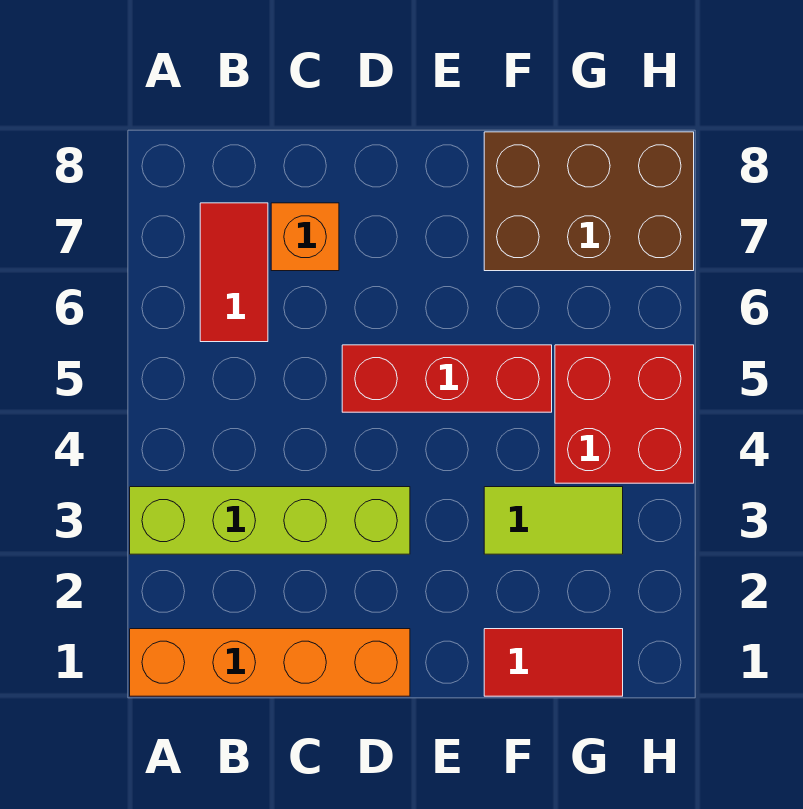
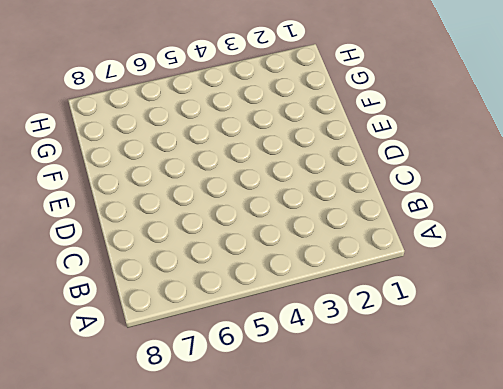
none -> orange 1x4 brick [130,629,410,696]
none -> lime 1x4 brick [130,487,410,554]

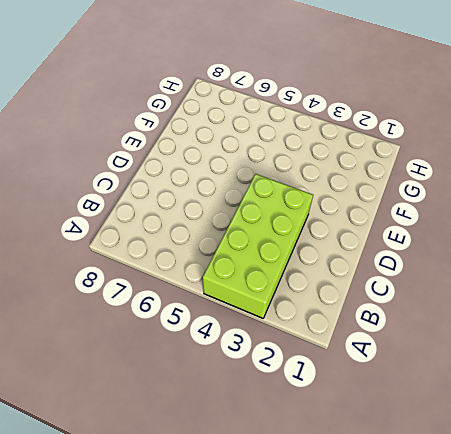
lime 2x4 brick [203,174,313,318] -> lime 1x4 brick [130,487,410,554]
none -> orange 1x4 brick [130,629,410,696]
none -> red 1x2 tile [200,203,268,342]

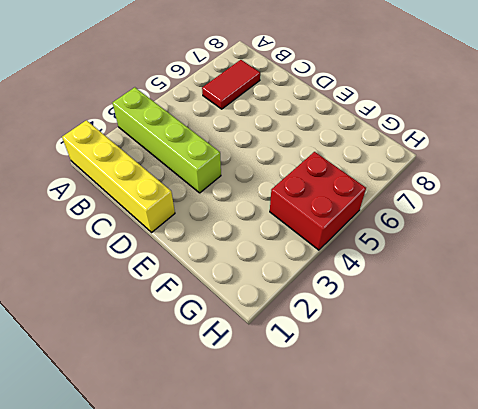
yellow 1x4 brick [62,120,175,232] -> orange 1x4 brick [130,629,410,696]
none -> orange 1x1 brick [271,203,339,271]
none -> red 1x3 brick [342,345,552,412]

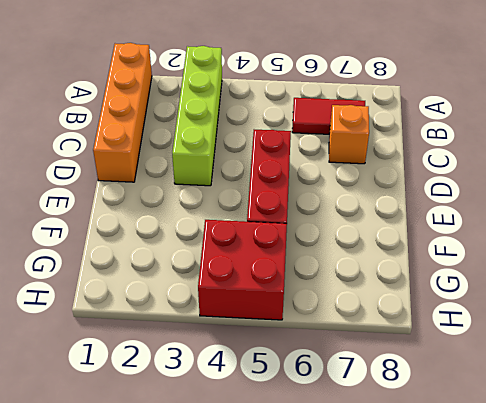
none -> red 1x2 tile [484,629,623,696]
none -> lime 1x2 tile [484,487,623,554]

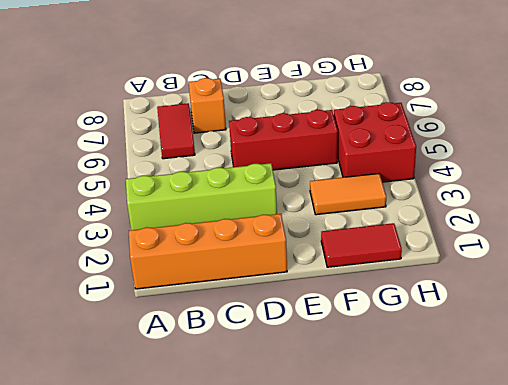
orange 1x2 tile [310,174,386,215] -> lime 1x2 tile [484,487,623,554]
none -> brown 2x3 brick [484,132,694,271]

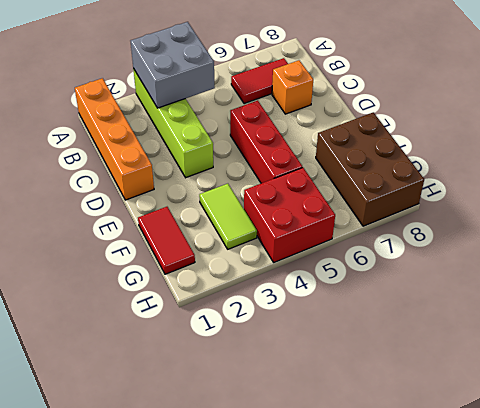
grey 2x2 brick [131,22,215,108] -> none

